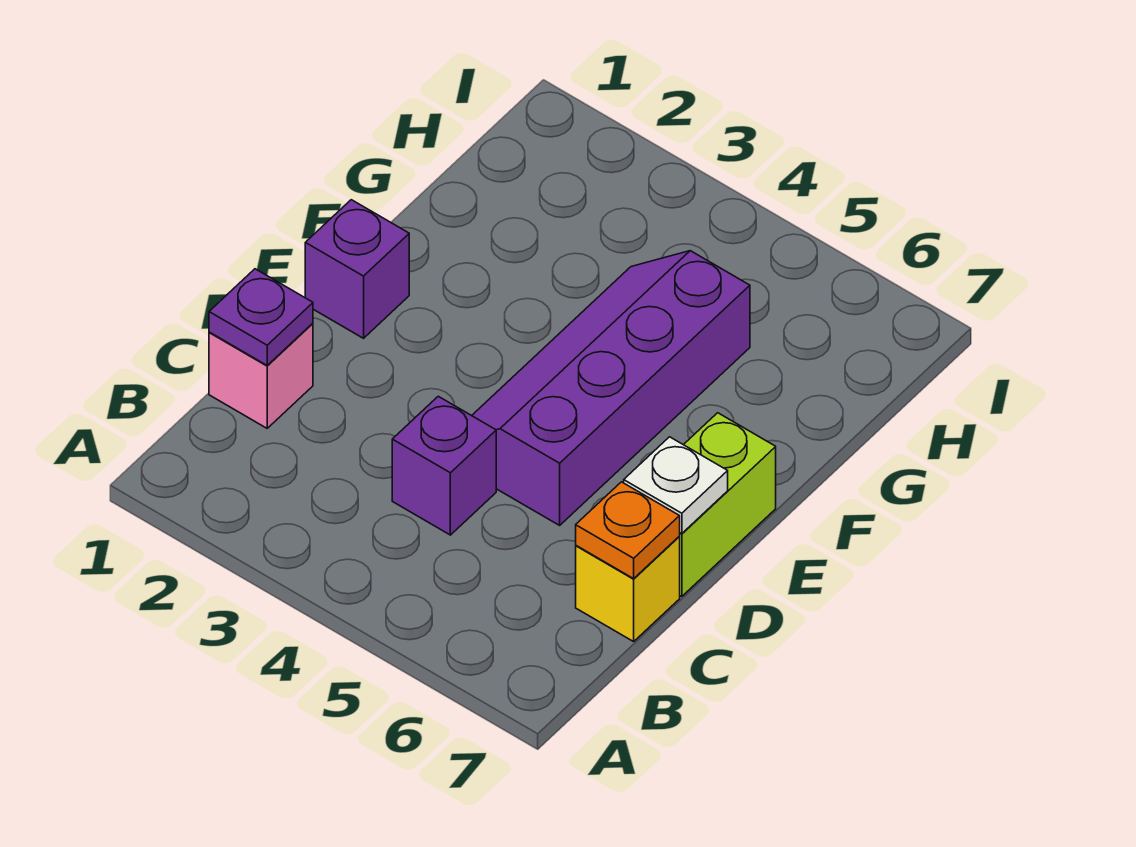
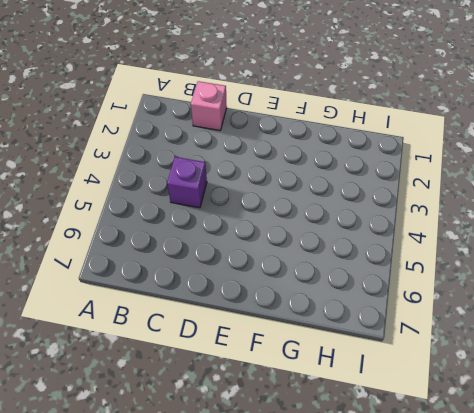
none -> yellow 1x1 brick [576,537,680,642]
none -> purple 2x4 slope [472,251,750,525]

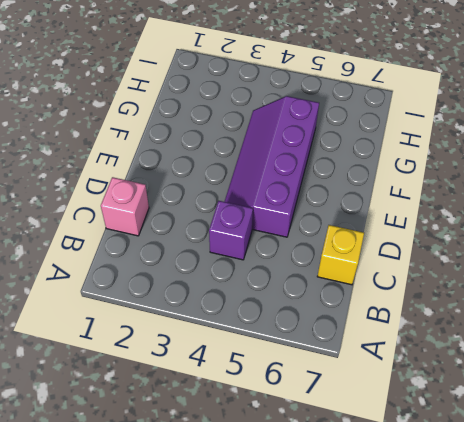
none -> lime 1x2 brick [679,413,776,597]
none -> purple 1x1 brick [305,200,409,338]

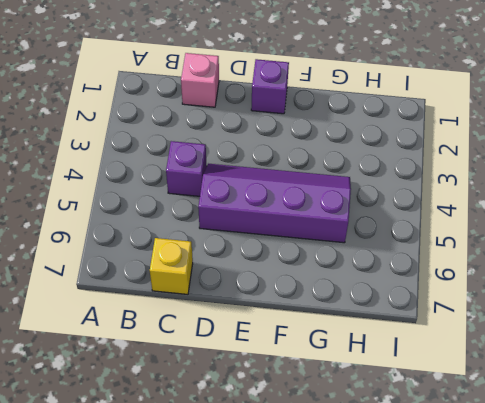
none -> lime 1x2 brick [679,413,776,597]
none -> purple 1x1 plate [209,269,313,365]

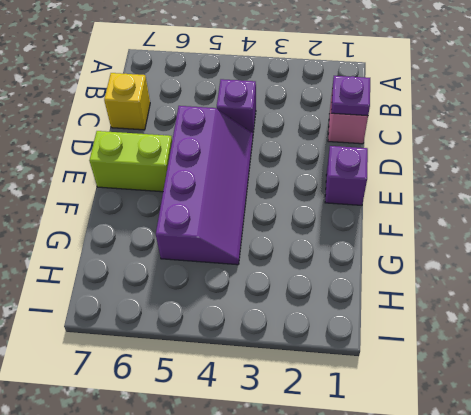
lime 1x2 brick [89,131,172,192] -> lime 1x2 brick turned to [679,413,776,597]
none -> orange 1x1 plate [576,482,680,579]
none -> white 1x1 plate [624,437,728,534]

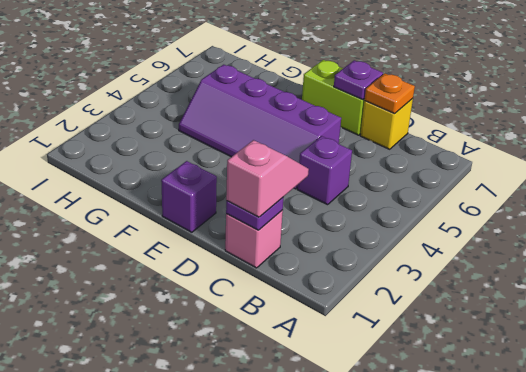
pink 1x2 slope [226,140,309,217] -> none
purple 1x1 plate [334,60,383,100] -> white 1x1 plate [624,437,728,534]

